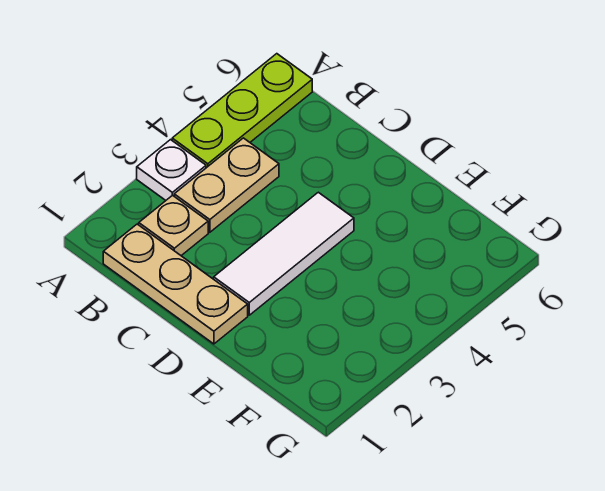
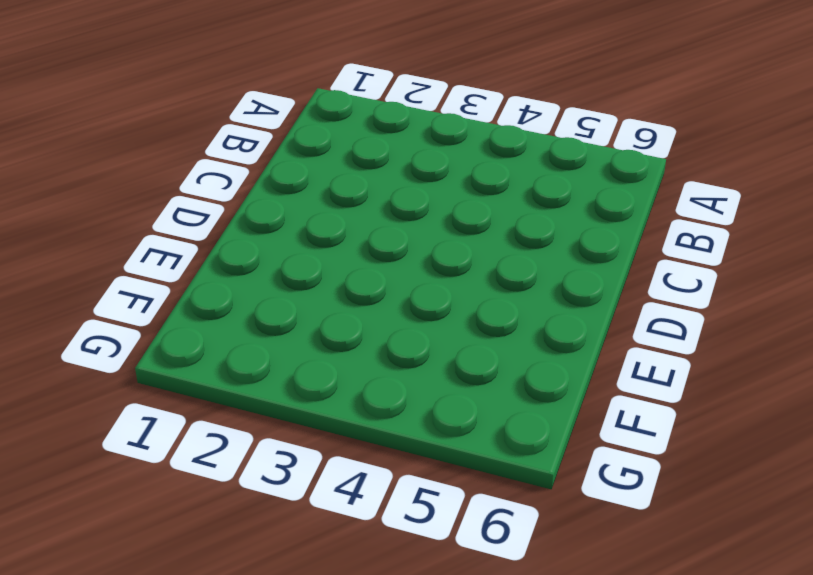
none -> white 1x1 plate [137,140,206,200]
none -> lime 1x3 plate [172,54,312,168]

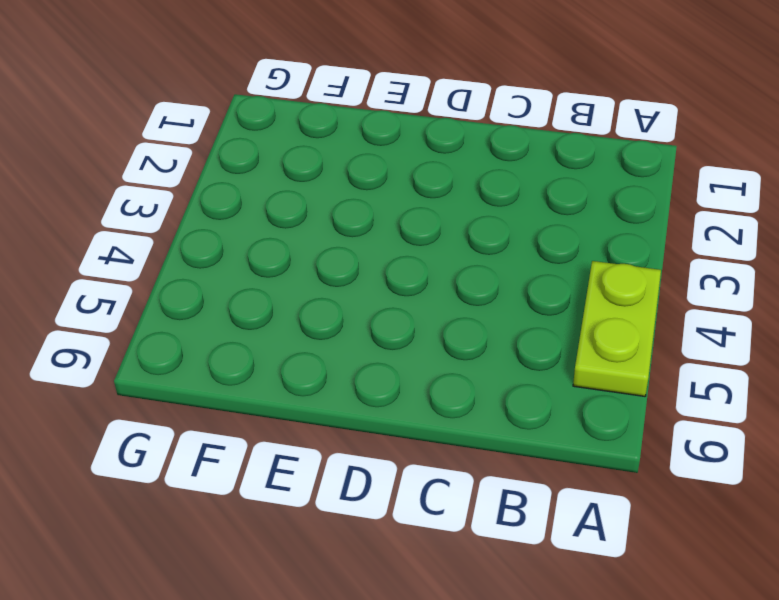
lime 1x2 plate [573,261,661,396] -> lime 1x3 plate [172,54,312,168]
none -> white 1x1 plate [137,140,206,200]
none -> tan 1x3 plate [103,224,248,344]

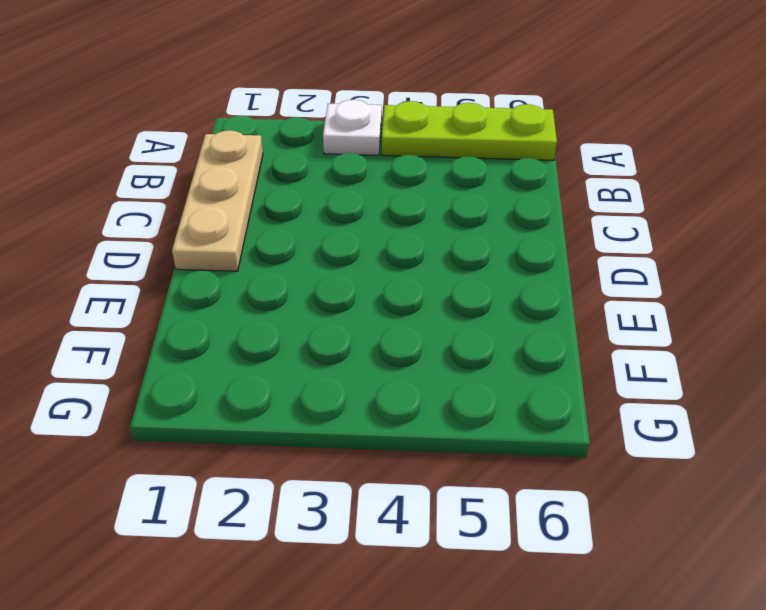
none -> tan 1x1 plate [139,195,208,256]
none -> tan 1x2 plate [174,138,279,232]

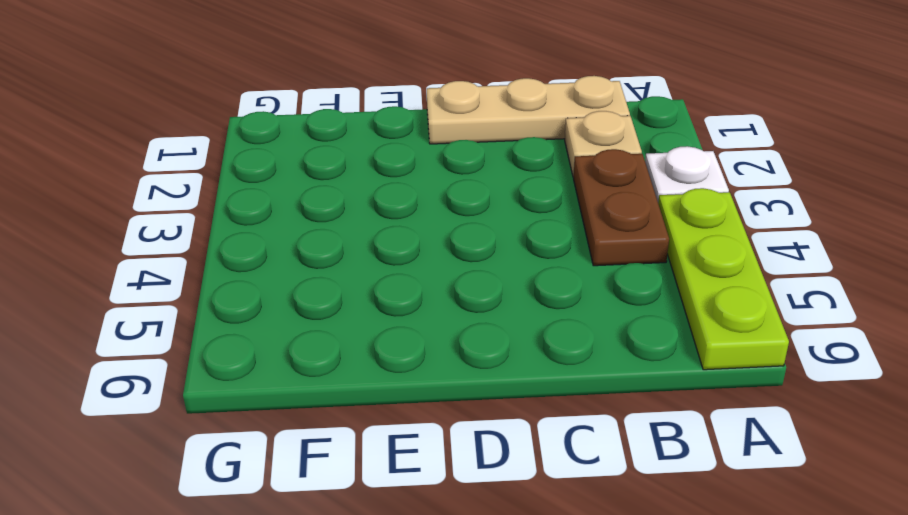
brown 1x2 plate [574,149,669,266] -> tan 1x2 plate [174,138,279,232]
none -> white 1x3 tile [214,192,354,315]

